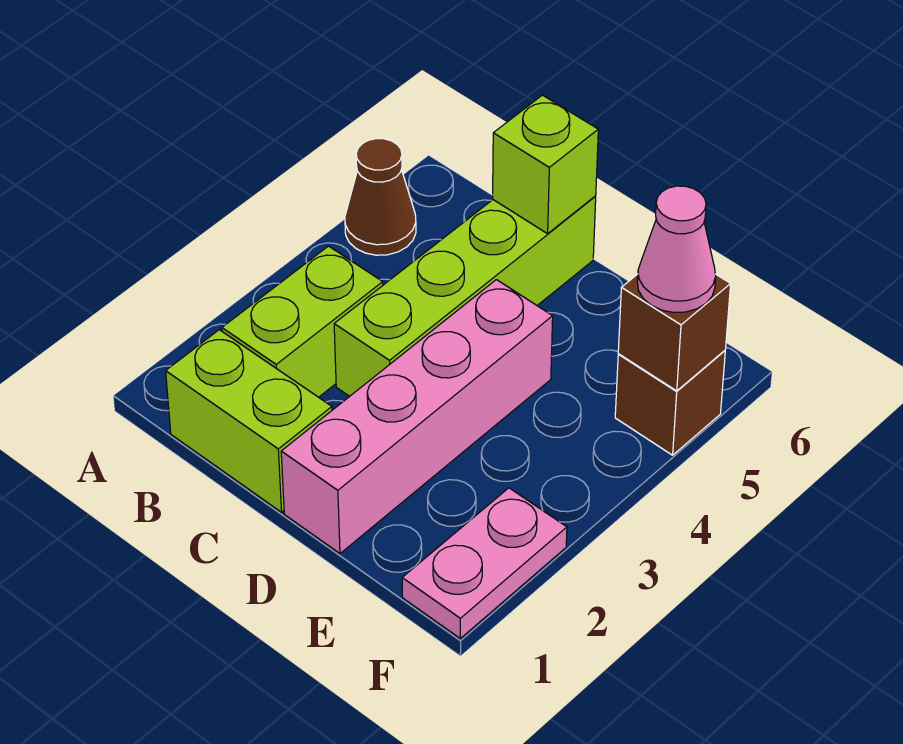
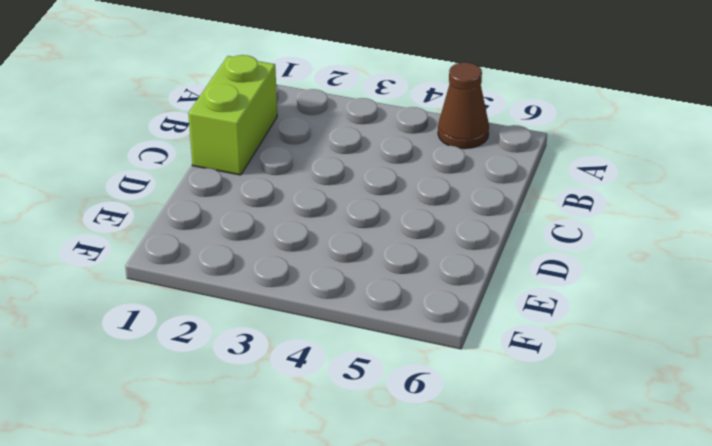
none -> lime 1x2 brick [222,246,383,397]
none -> lime 1x4 brick [334,196,596,396]

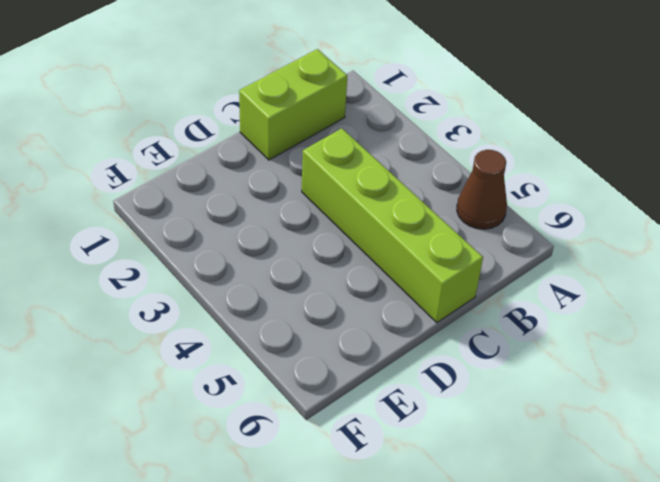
none -> lime 1x2 brick [222,246,383,397]
none -> pink 1x4 brick [281,280,553,553]

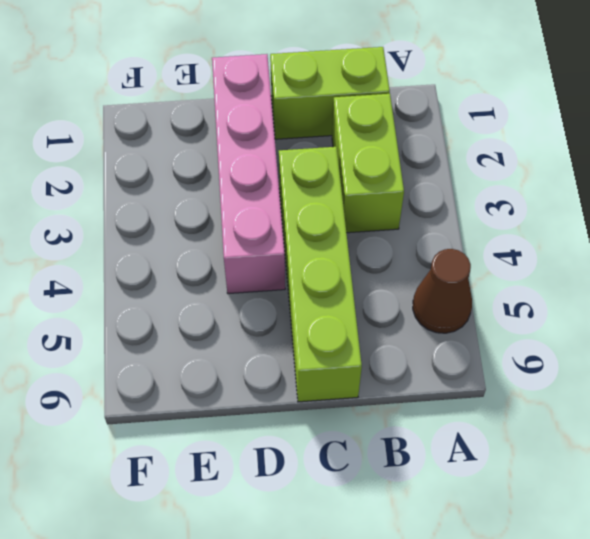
none -> pink 1x2 plate [402,488,567,638]
none -> brown 1x1 brick [615,351,725,455]

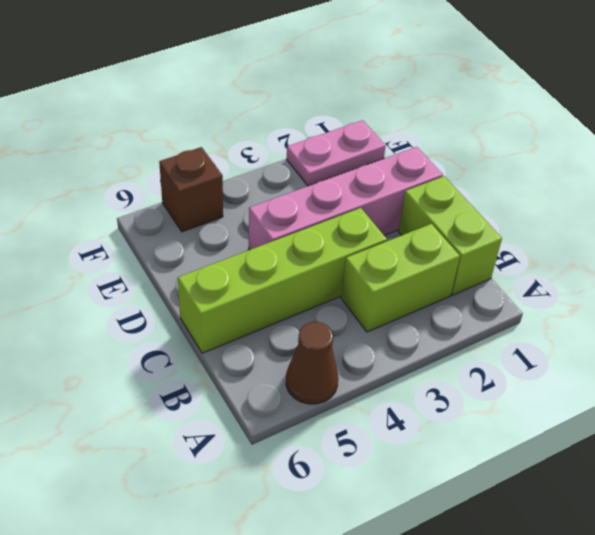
none -> lime 1x1 brick [493,95,598,234]
none -> brown 1x1 brick [618,274,731,391]

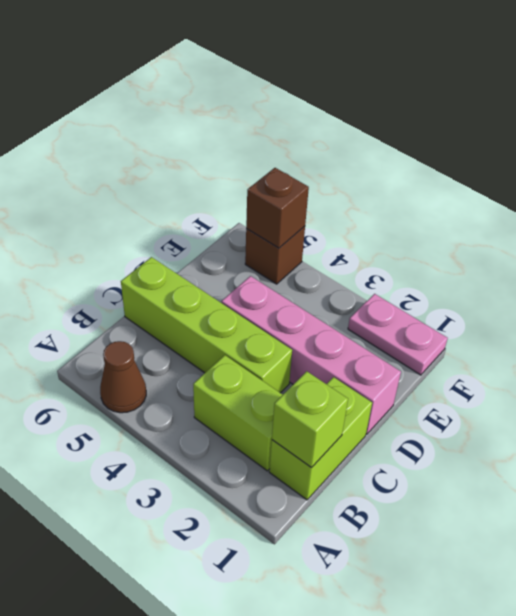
lime 1x1 brick [272,371,348,467] -> lime 1x1 brick moved to [493,95,598,234]
none -> pink 1x1 cone [637,186,716,313]

